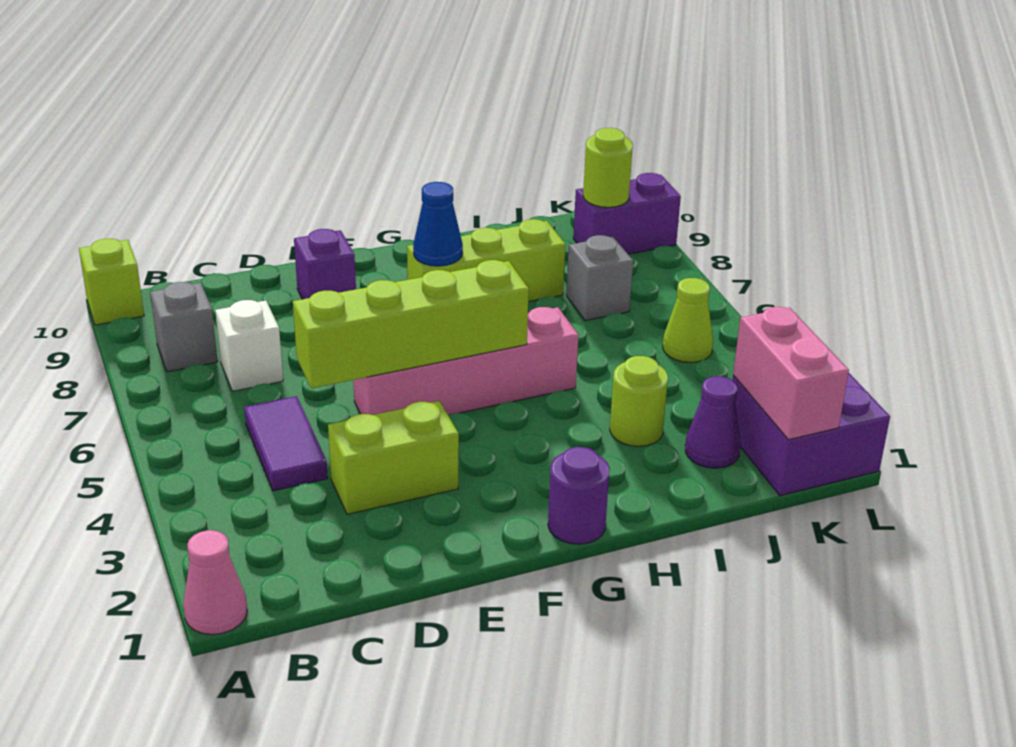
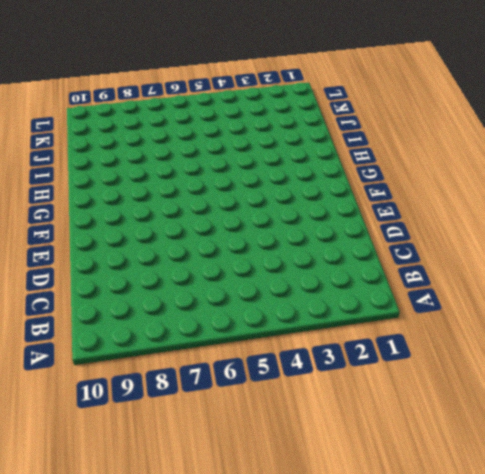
none -> pink 1x1 cone [184,530,247,635]
none -> lime 1x1 brick [79,239,144,325]
none -> grey 1x1 brick [150,282,218,372]

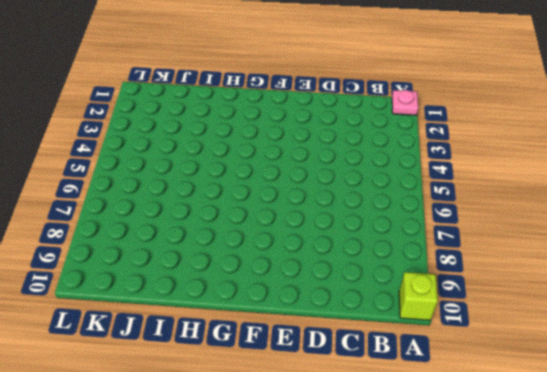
pink 1x1 plate [392,90,418,115] -> pink 1x1 cone [184,530,247,635]
none -> grey 1x1 brick [150,282,218,372]
none -> purple 1x2 tile [244,396,328,491]
none -> white 1x1 brick [215,300,283,391]

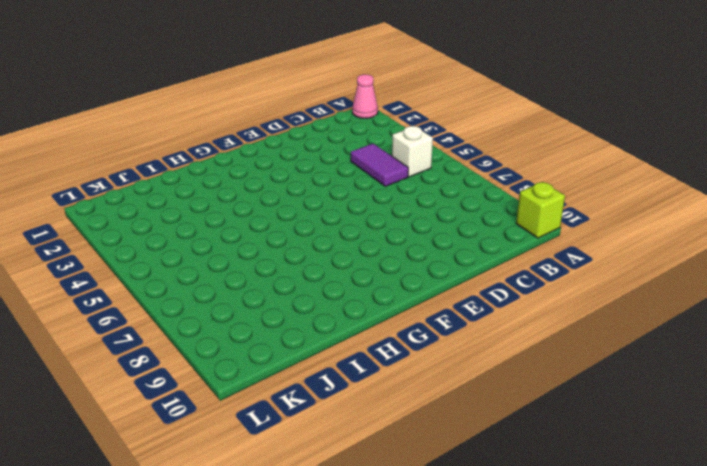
white 1x1 brick [392,126,433,177] -> white 1x1 brick moved to [215,300,283,391]
none -> grey 1x1 brick [150,282,218,372]
none -> lime 1x2 brick [328,401,459,514]
none -> pink 1x4 brick [353,307,579,415]

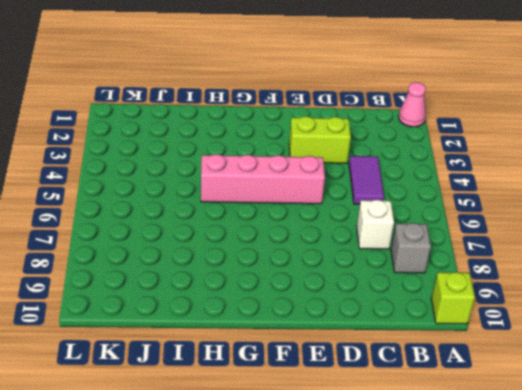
none -> purple 1x1 brick [294,229,356,299]
none -> purple 1x1 round brick [548,447,610,544]
none -> lime 1x3 brick [407,219,565,302]

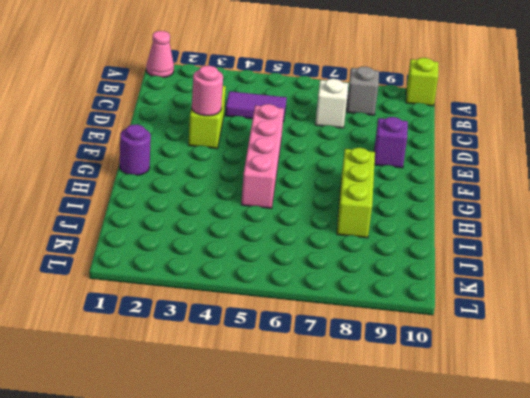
pink 1x1 round brick [192,66,223,116] -> none
none -> lime 1x1 round brick [610,356,668,446]
none -> purple 1x1 cone [685,376,740,468]
none -> grey 1x1 brick [566,235,633,321]

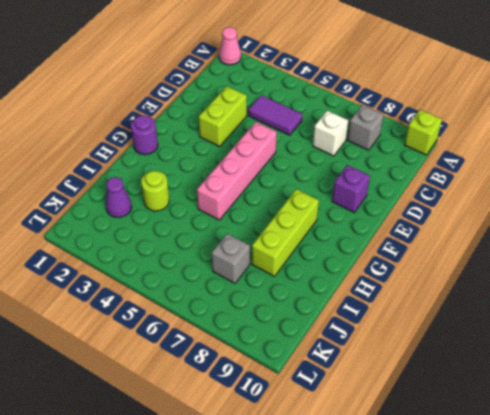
none -> purple 2x2 brick [733,373,890,496]
none -> lime 1x1 cone [663,278,713,363]
none -> purple 1x2 brick [573,173,681,254]

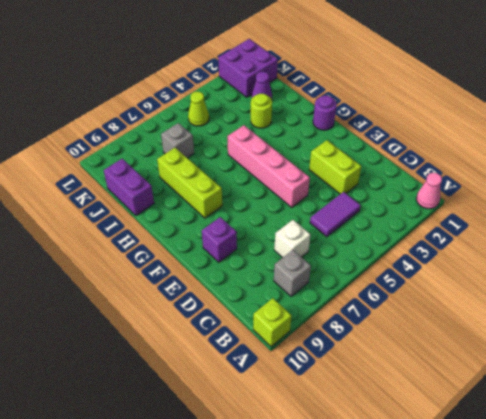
purple 1x2 brick [104,159,154,216] -> purple 1x2 brick moved to [573,173,681,254]
none -> lime 1x4 brick [293,260,529,388]
none -> blue 1x1 cone [413,182,463,266]
none -> pink 1x2 brick [733,307,849,440]

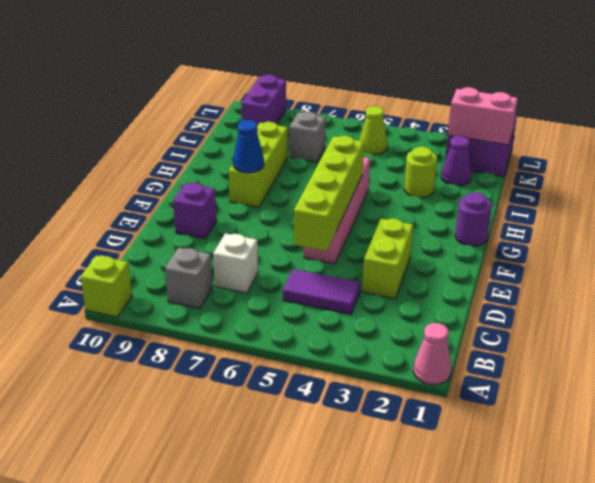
none -> lime 1x1 round brick [583,128,633,207]

